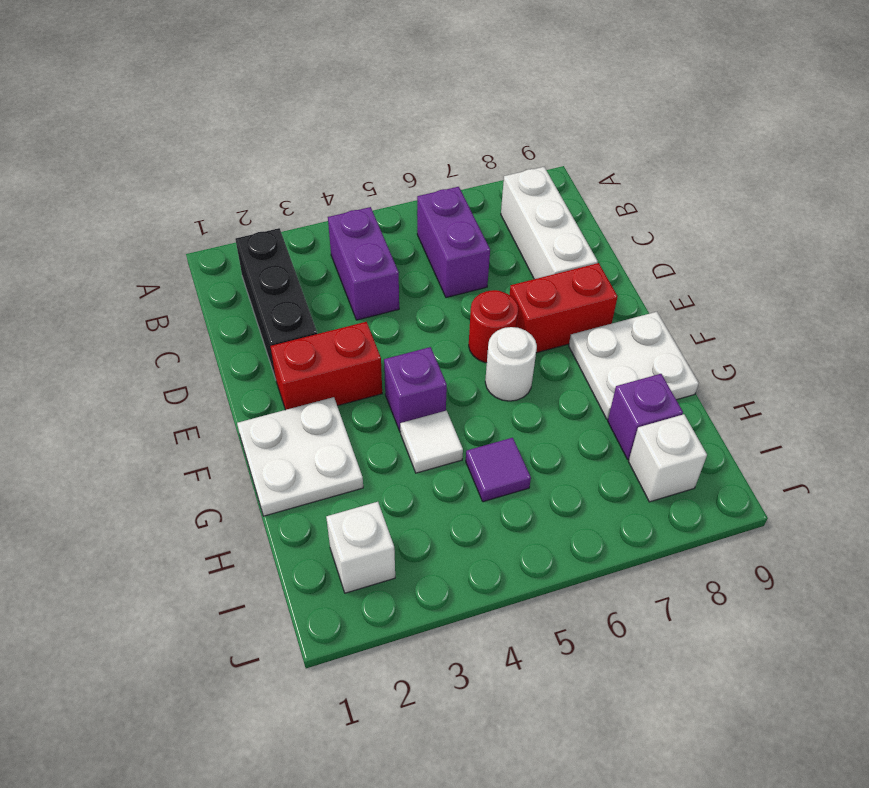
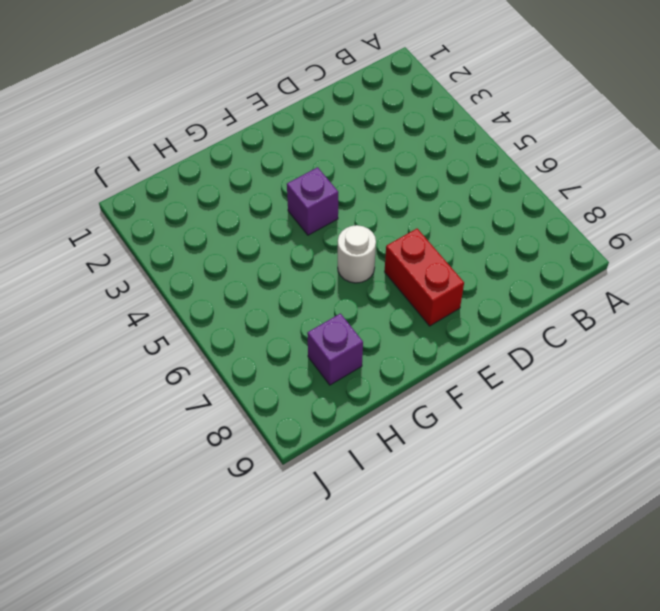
none -> black 1x3 brick [236,228,317,379]
none -> purple 1x2 brick [328,207,399,320]
none -> purple 1x2 brick [417,187,490,298]

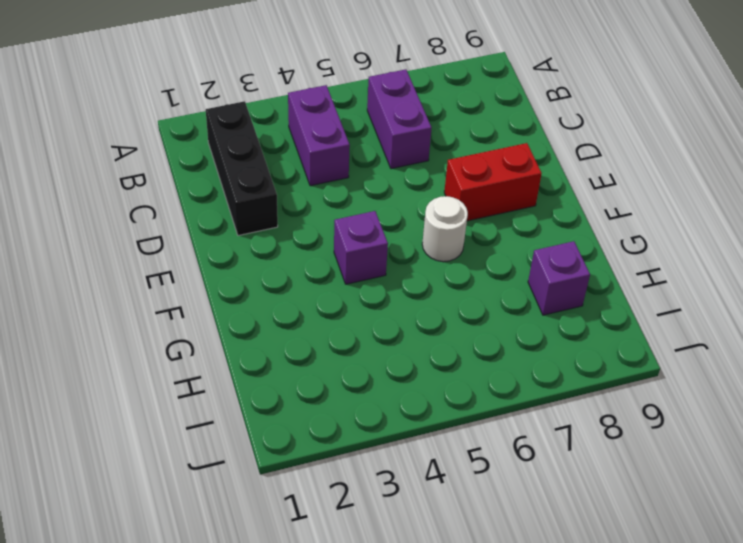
none -> white 1x3 brick [501,167,598,279]
none -> red 1x2 brick [270,322,382,410]
none -> red 1x1 round brick [469,290,518,363]

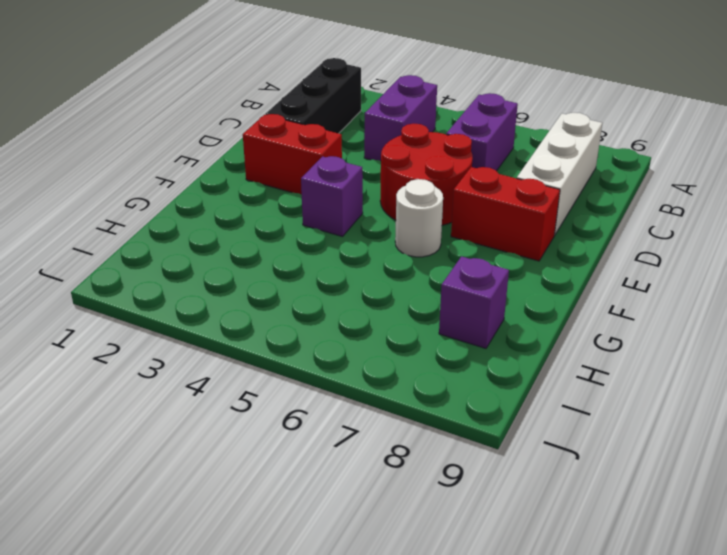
red 2x2 round brick [380,123,473,225] -> red 1x1 round brick [469,290,518,363]
none -> white 2x2 plate [237,397,363,516]
none -> white 2x2 plate [569,312,699,419]
none -> white 1x1 tile [400,411,463,473]

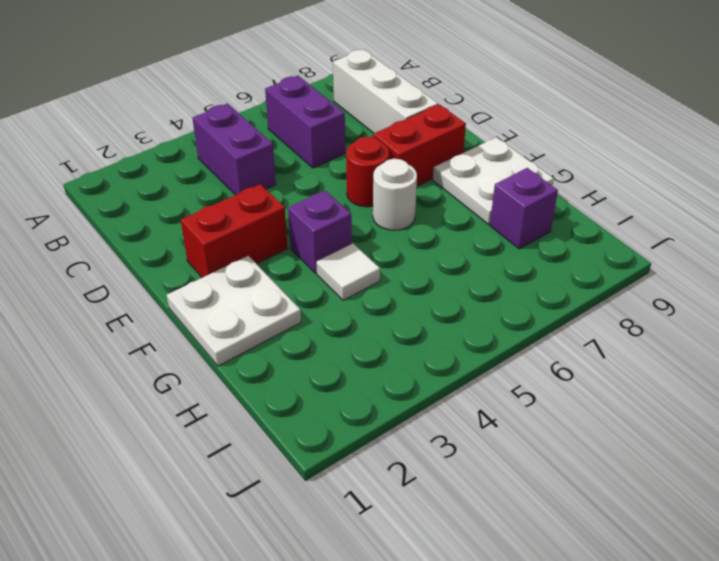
none -> black 1x3 brick [236,228,317,379]
none -> purple 1x1 tile [466,438,531,502]
none -> white 1x1 brick [326,502,395,593]

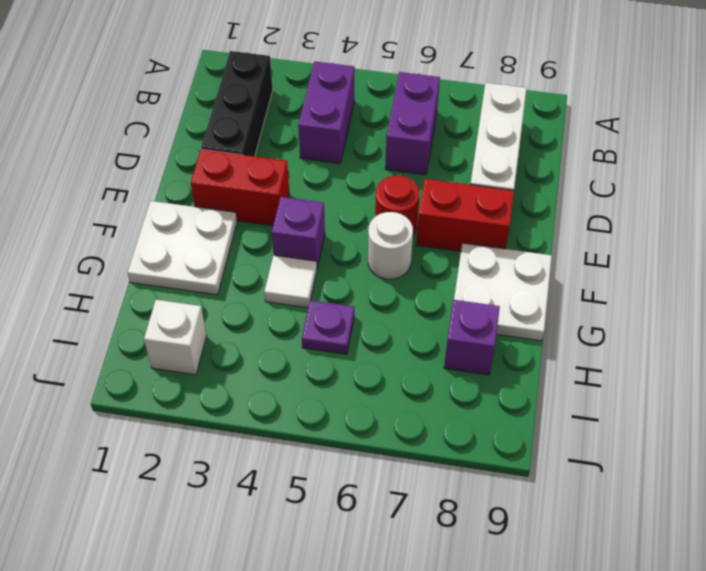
purple 1x1 plate [302,300,354,354] -> purple 1x1 tile [466,438,531,502]
none -> white 1x1 brick [629,414,707,502]

